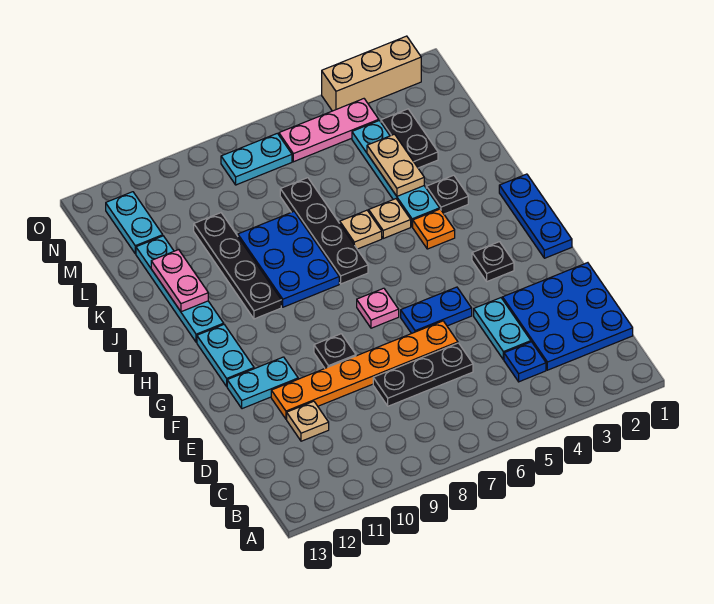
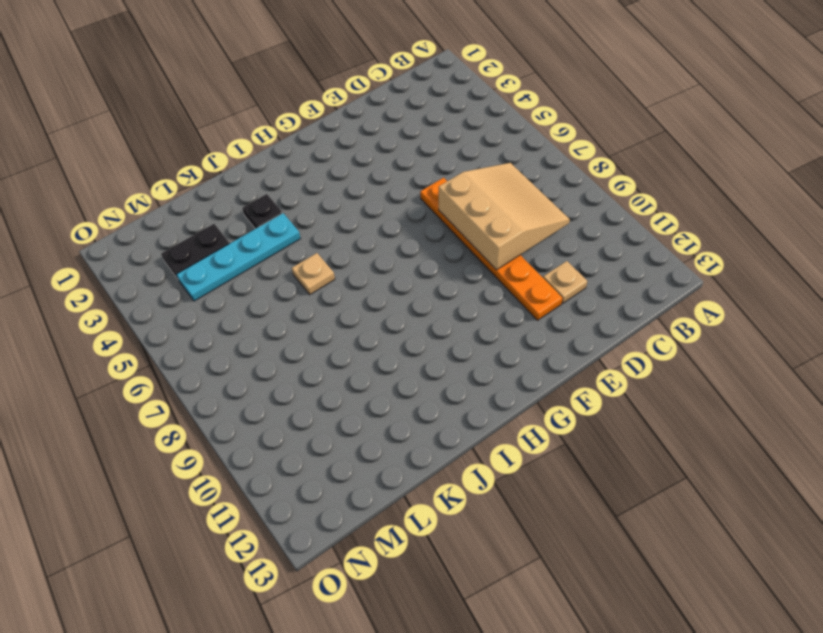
tan 3x3 slope [439,163,570,270] -> none
none -> blue 3x3 plate [503,263,633,370]
none -> blue 1x1 plate [504,342,546,382]
none -> cyan 1x2 plate [474,298,531,360]

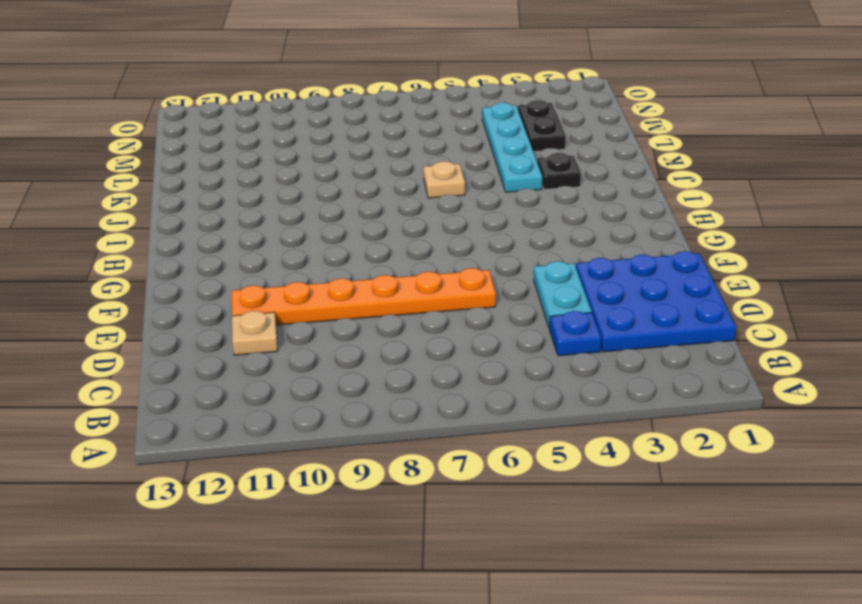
none -> black 1x3 plate [373,343,473,406]
none -> blue 1x2 plate [401,287,472,333]
none -> black 1x1 plate [314,334,356,368]

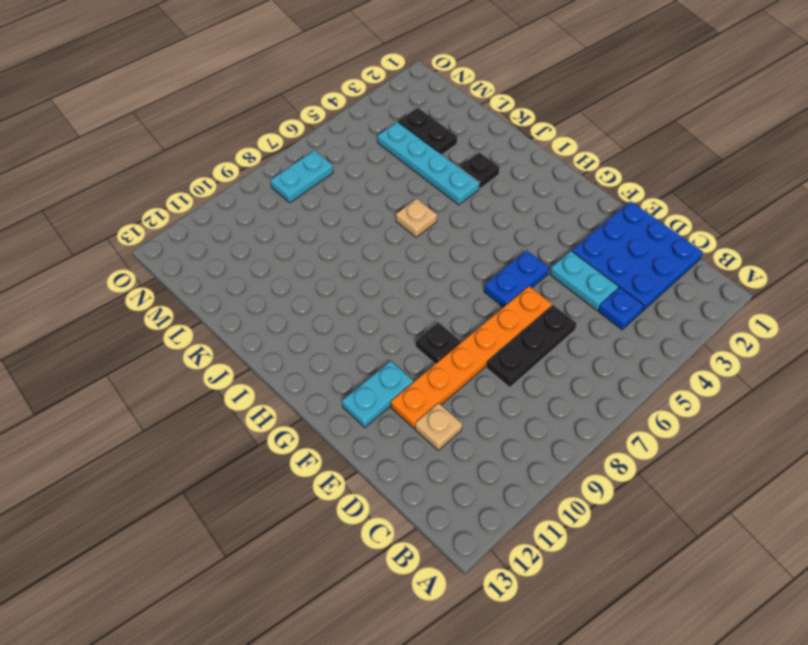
none -> blue 1x3 plate [499,174,572,258]
none -> black 1x1 plate [472,242,514,281]
none -> pink 1x1 plate [357,288,399,328]

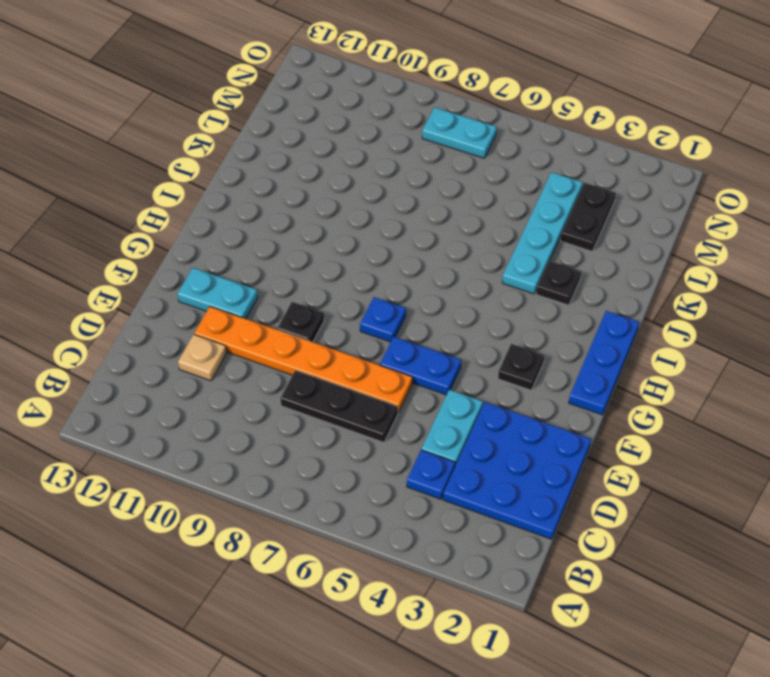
blue 1x1 plate [360,297,406,342] -> pink 1x1 plate [357,288,399,328]
none -> cyan 1x2 plate [197,325,254,386]
none -> orange 1x1 plate [413,209,455,249]
none -> black 1x4 plate [280,178,368,284]

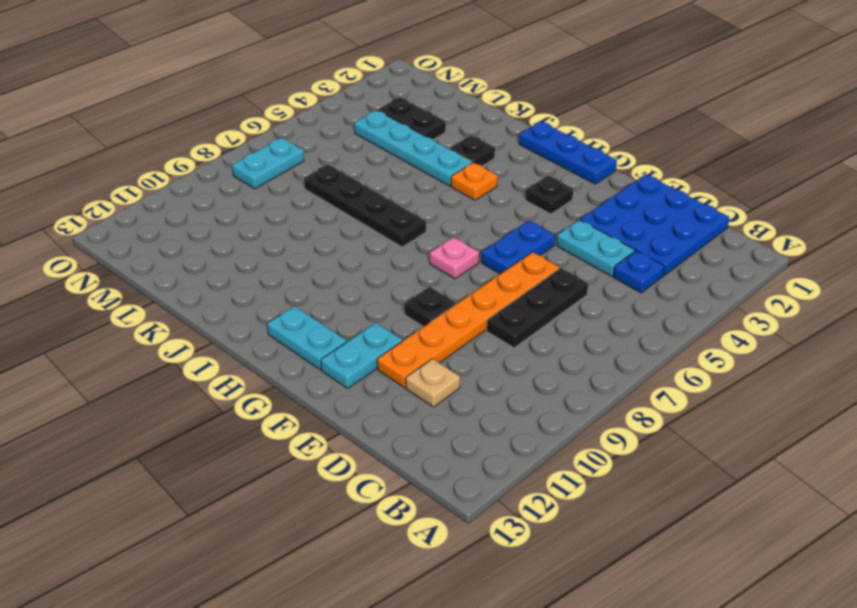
none -> blue 2x3 plate [238,212,339,307]
none -> black 1x4 plate [194,213,281,319]
none -> cyan 1x4 plate [136,236,224,342]

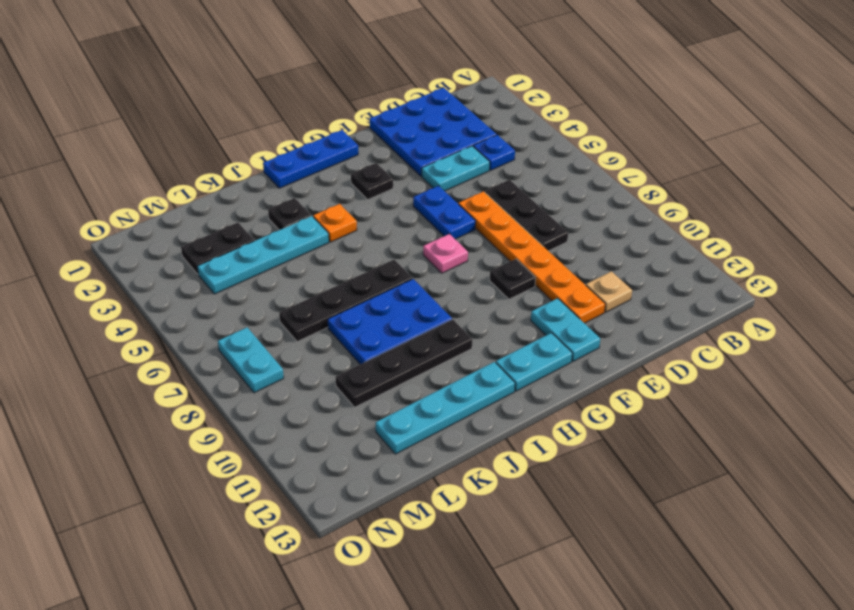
none -> tan 1x1 plate [369,199,411,238]
none -> tan 1x1 plate [340,210,382,249]
none -> cyan 1x2 plate [106,192,163,254]

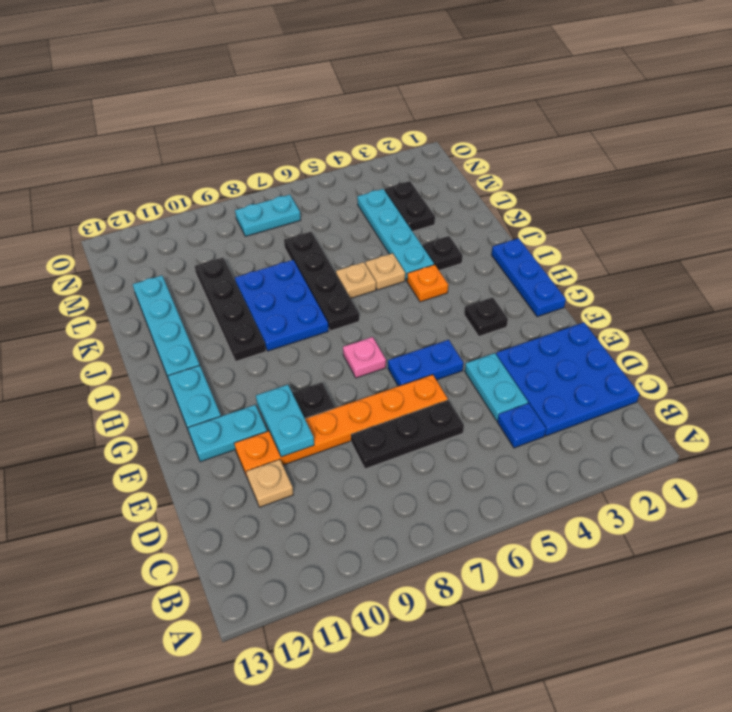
cyan 1x2 plate [256,385,314,457] -> cyan 1x2 plate moved to [106,192,163,254]
none -> pink 1x3 plate [279,99,379,162]
none -> tan 1x3 brick [322,36,421,111]
none -> pink 1x2 plate [151,250,208,312]

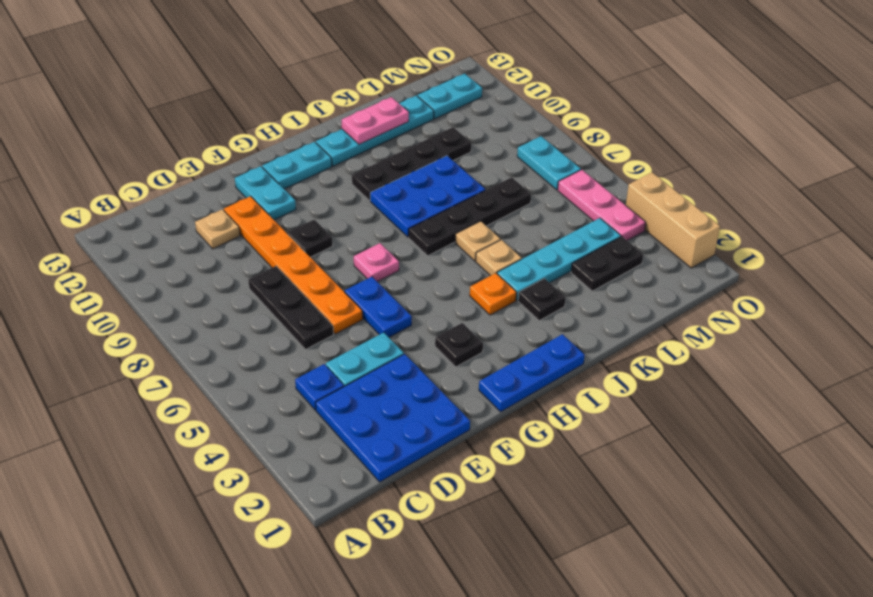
none -> tan 1x2 plate [367,134,424,196]

